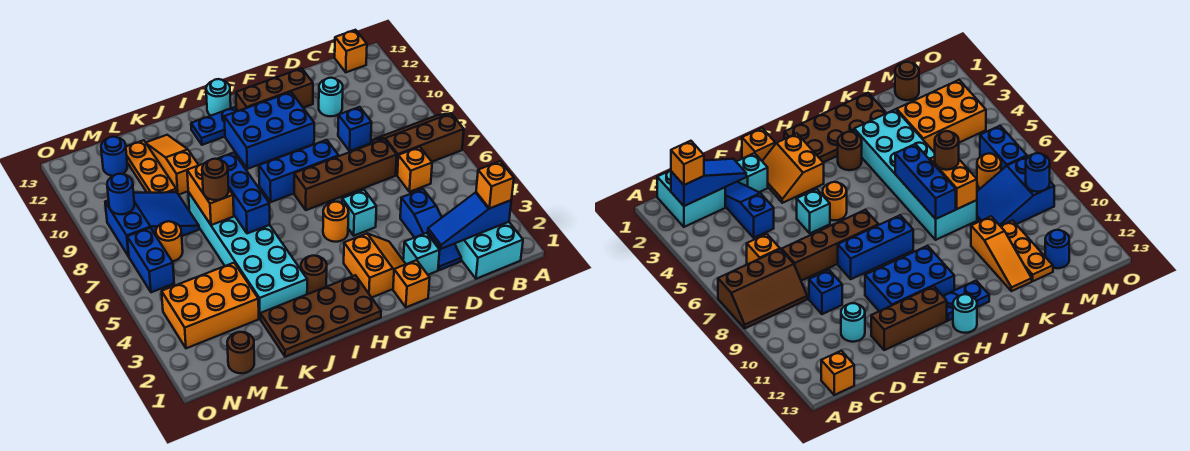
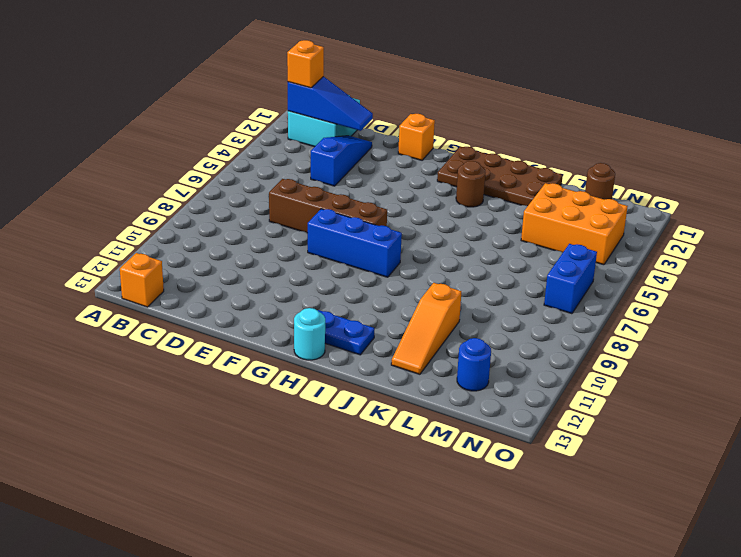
none -> brown 2x3 slope [372,113,464,175]
none -> orange 1x1 brick [397,147,432,192]
none -> blue 1x1 brick [338,107,372,151]
none -> cyan 1x1 round brick [319,78,343,116]

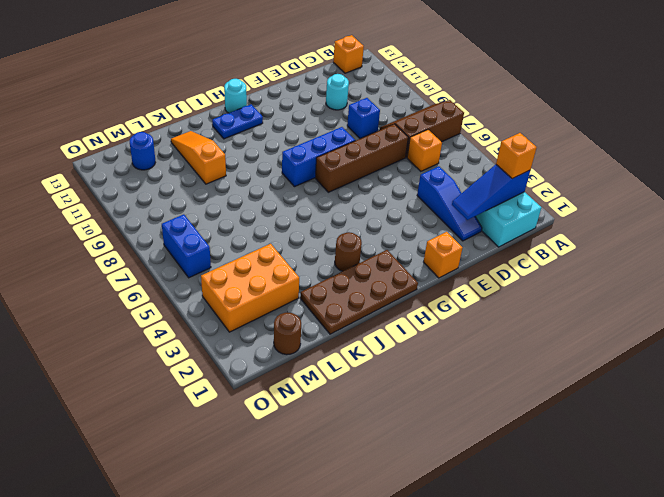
none -> cyan 1x1 brick [403,233,440,275]
none -> brown 1x3 brick [236,68,313,111]
none -> orange 2x2 slope [344,234,406,297]
none -> cyan 1x1 brick [342,190,376,236]

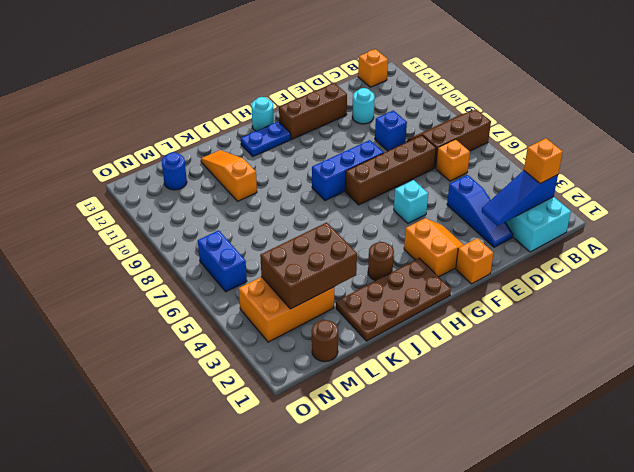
brown 2x3 brick [260,223,357,309] -> none
none -> cyan 1x1 brick [403,233,440,275]
none -> blue 2x3 brick [224,92,314,169]
none -> orange 1x1 round brick [323,202,349,242]
none -> cyan 2x6 brick [188,192,307,319]

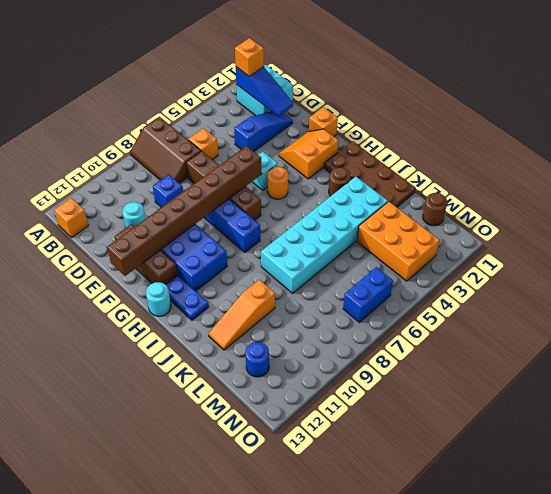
brown 1x8 brick [107,146,262,276] -> none
none -> cyan 1x1 brick [403,233,440,275]
none -> blue 2x3 slope [105,192,199,256]
none -> orange 1x3 plate [126,140,176,193]
none -> orange 1x1 round brick [156,221,183,261]

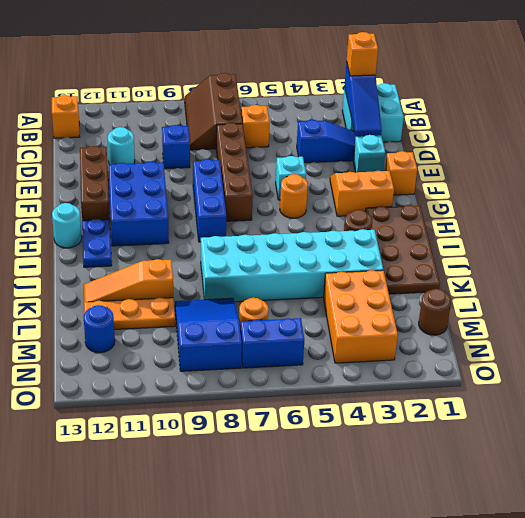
none -> blue 1x3 brick [217,153,270,233]
none -> orange 1x2 brick [187,164,234,225]
none -> blue 1x1 round brick [107,174,134,214]
none -> brown 1x1 round brick [202,159,229,200]

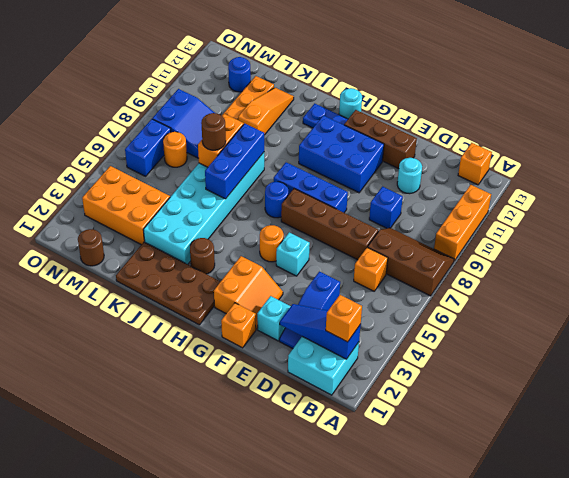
orange 1x3 brick [434,185,491,261] -> none
blue 1x1 round brick [265,182,288,218] -> blue 1x1 round brick moved to [107,174,134,214]

